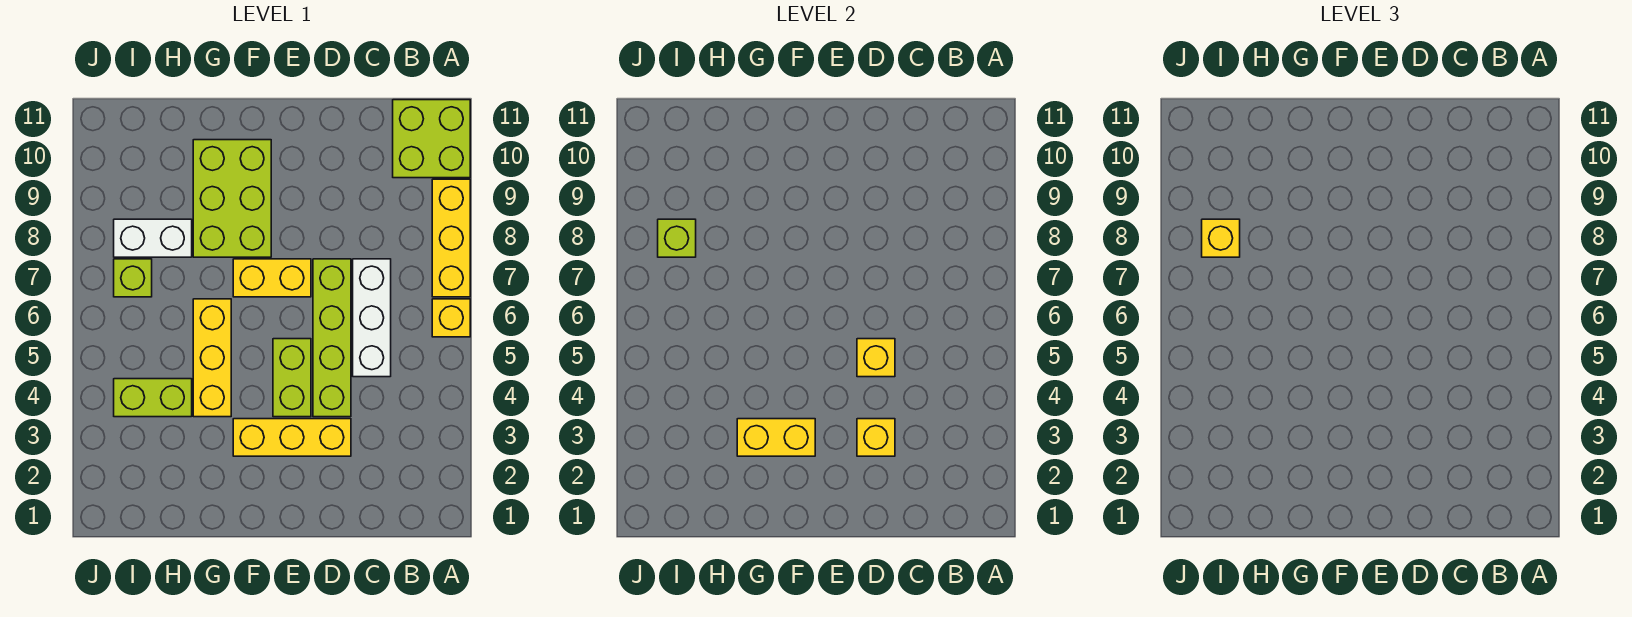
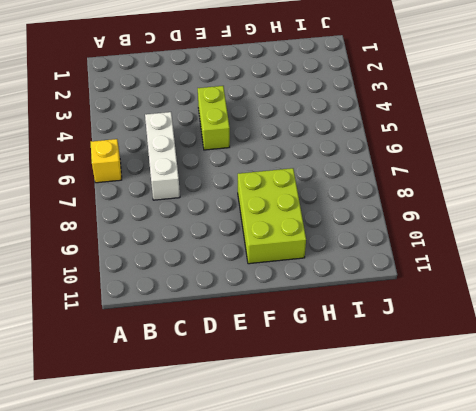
none -> yellow 1x3 brick [432,179,470,297]
none -> lime 2x2 brick [393,100,470,178]
none -> yellow 1x3 brick [233,419,351,456]

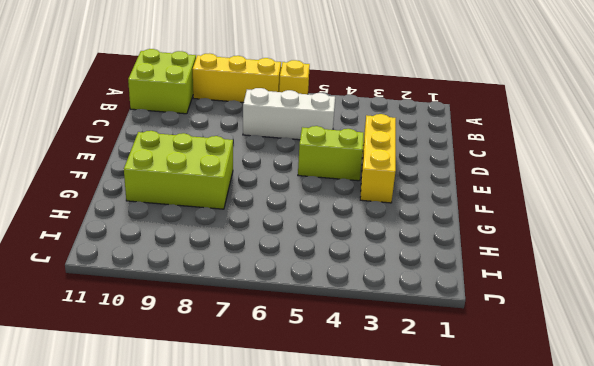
none -> lime 1x4 brick [313,259,351,417]
none -> yellow 1x2 brick [233,259,311,297]
none -> yellow 1x3 brick [193,299,231,417]

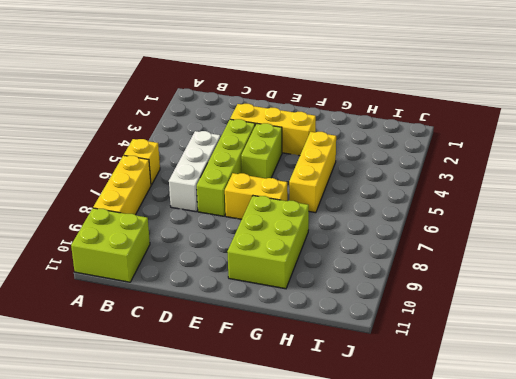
none -> lime 1x2 brick [114,379,192,417]
none -> white 1x2 brick [114,219,192,257]
none -> lime 1x1 brick [114,259,152,297]

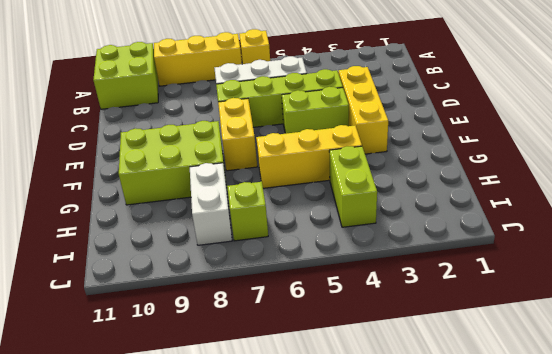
none -> yellow 1x1 brick [857,419,895,456]
none -> yellow 1x1 brick [857,339,895,377]
none -> yellow 1x2 brick [737,419,815,456]

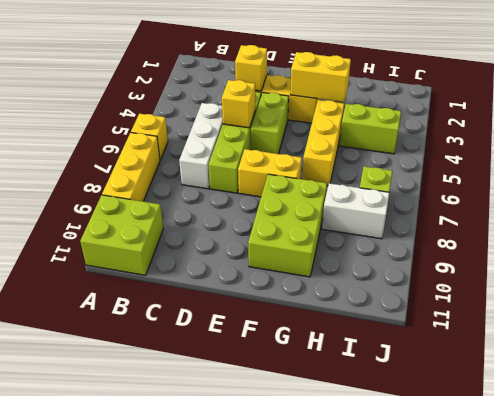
none -> lime 1x1 brick [658,219,696,257]
none -> yellow 1x1 brick [1202,219,1240,257]

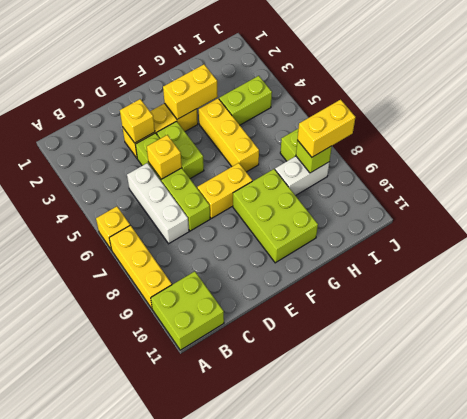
yellow 1x2 brick [297,99,355,157] -> yellow 1x1 brick [1202,219,1240,257]

